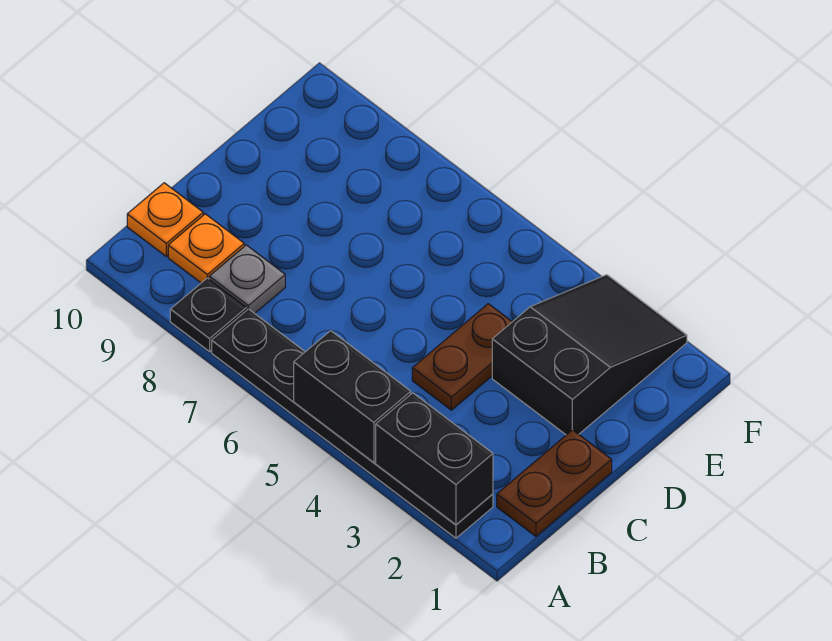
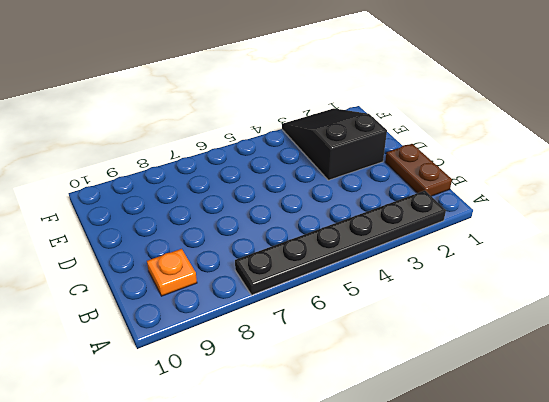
none -> black 1x1 plate [170,278,247,352]
none -> grey 1x1 plate [209,245,285,313]

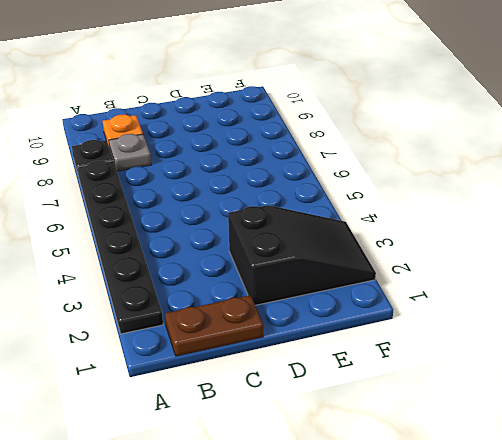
none -> orange 1x1 plate [127,183,203,256]
none -> brown 1x2 plate [412,304,512,410]

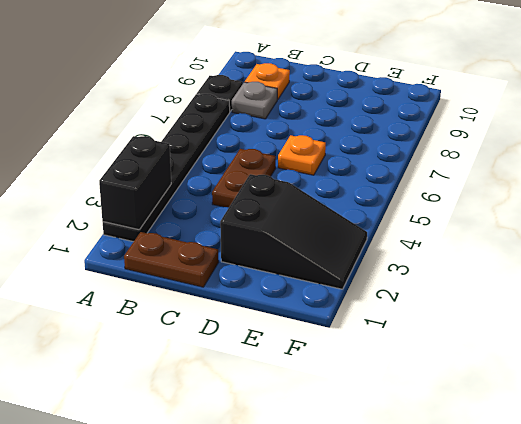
brown 1x2 plate [212,149,276,208] -> brown 1x2 plate turned to [412,304,512,410]
orange 1x1 plate [278,135,326,175] -> orange 1x1 plate moved to [127,183,203,256]
none -> black 1x2 brick [294,331,411,462]

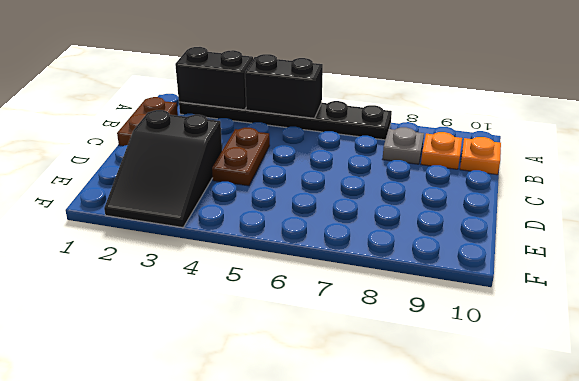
none -> black 1x1 plate [170,278,247,352]

